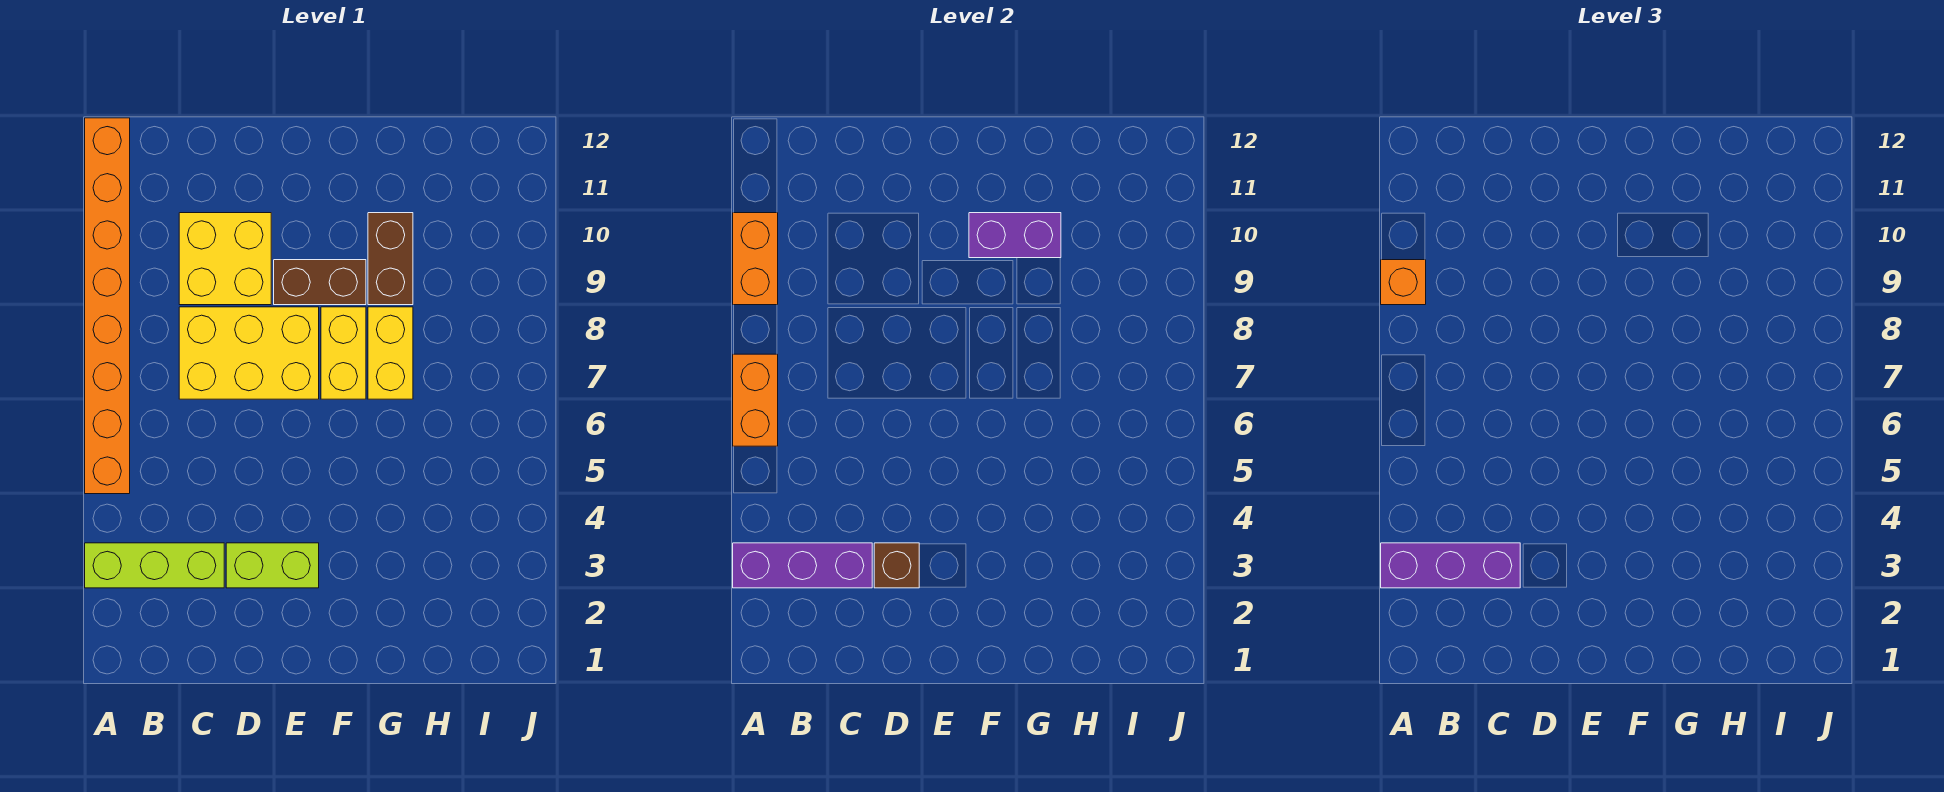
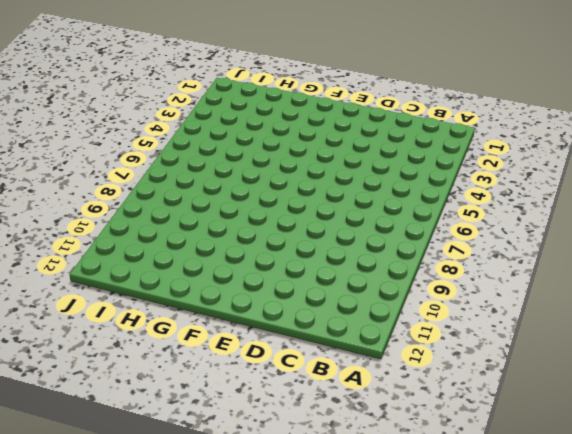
none -> lime 1x3 brick [85,543,224,588]
none -> orange 1x8 brick [85,118,130,494]
none -> yellow 2x3 brick [179,307,319,399]

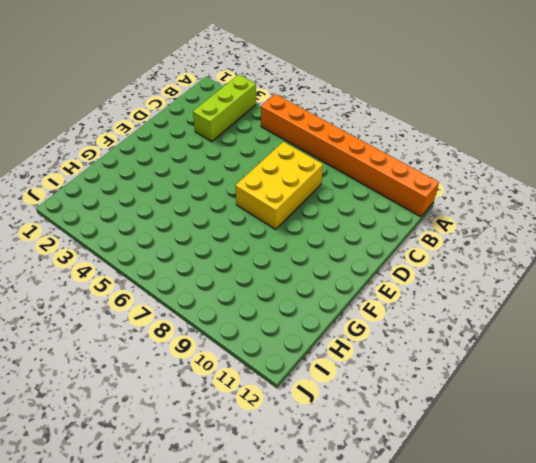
none -> yellow 2x2 brick [179,213,271,305]
none -> lime 1x2 brick [226,543,319,588]
none -> brown 1x2 brick [274,260,366,305]

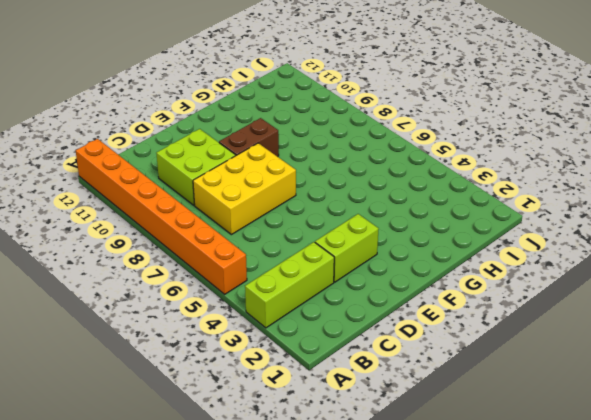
lime 2x2 brick [156,129,236,205] -> yellow 2x2 brick [179,213,271,305]
none -> yellow 1x2 brick [321,307,366,399]
none -> yellow 1x2 brick [368,307,413,399]
none -> brown 1x2 brick [368,213,413,305]

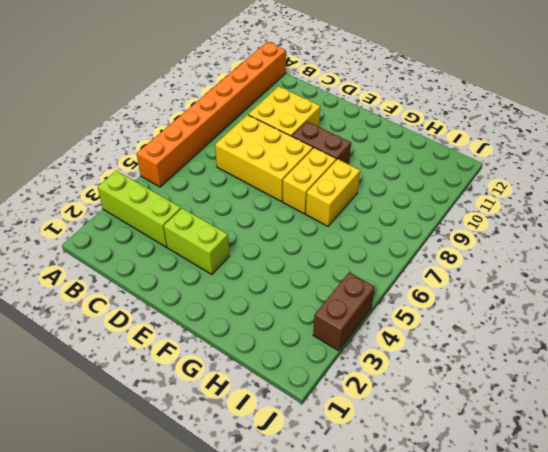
brown 1x2 brick [313,272,375,351] -> brown 1x2 brick moved to [368,213,413,305]
none -> purple 1x3 brick [733,543,872,588]
none -> orange 1x2 brick [733,354,778,446]
none -> orange 1x2 brick [733,213,778,305]

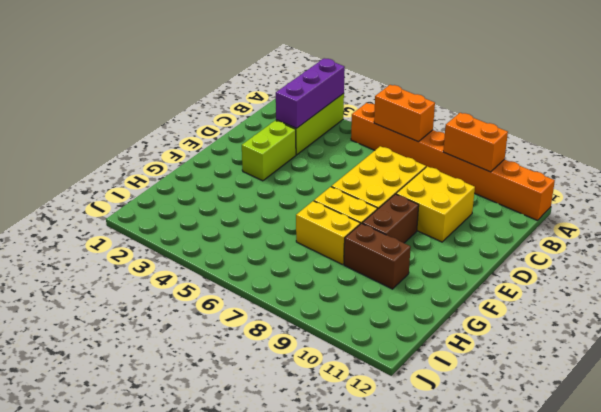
none -> brown 1x1 brick [874,543,919,588]
none -> purple 1x2 brick [969,213,1061,258]
none -> purple 1x3 brick [1381,543,1520,588]

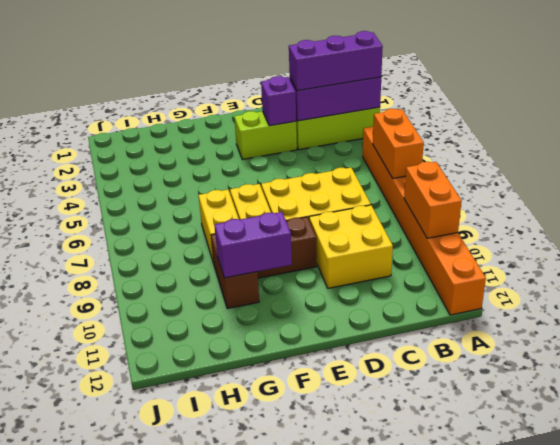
purple 1x1 brick [261,76,296,126] -> brown 1x1 brick [874,543,919,588]
none -> orange 1x1 brick [1381,260,1426,305]

